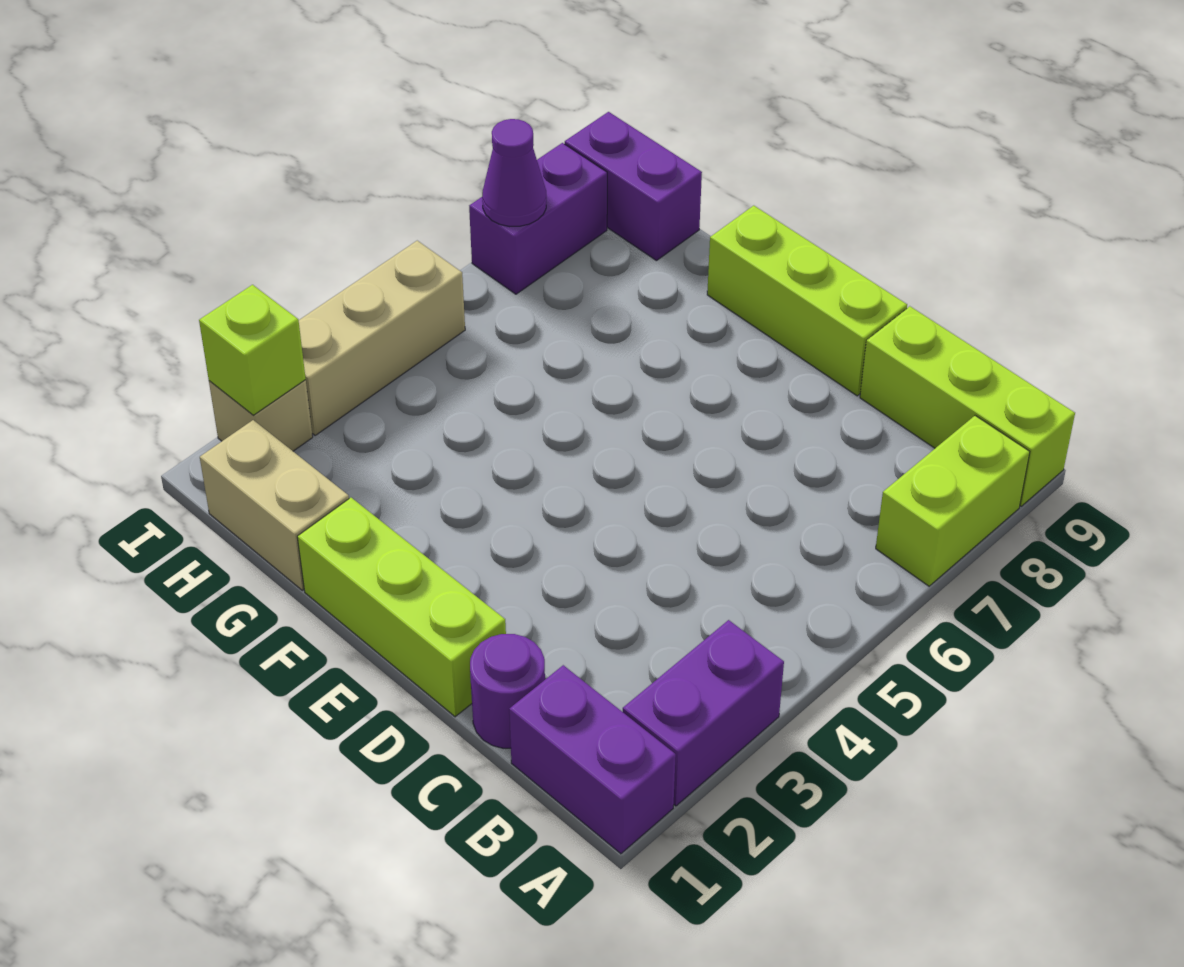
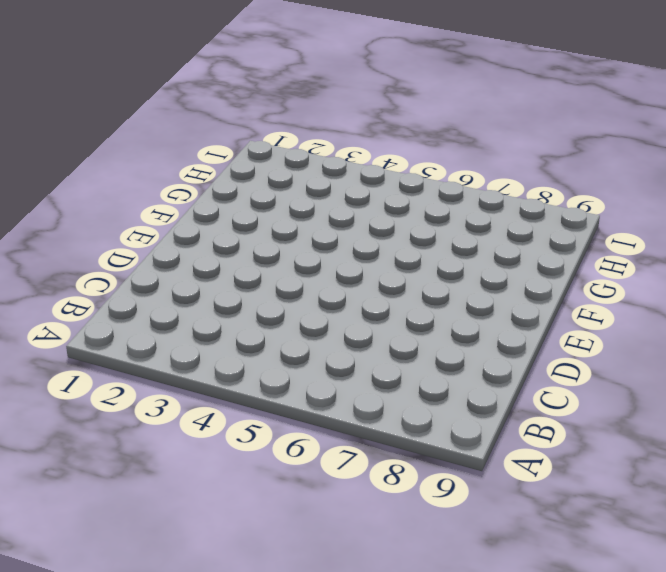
none -> purple 1x2 brick [509,665,676,854]
none -> purple 1x2 brick [623,620,784,806]
none -> lime 1x2 brick [876,416,1030,586]

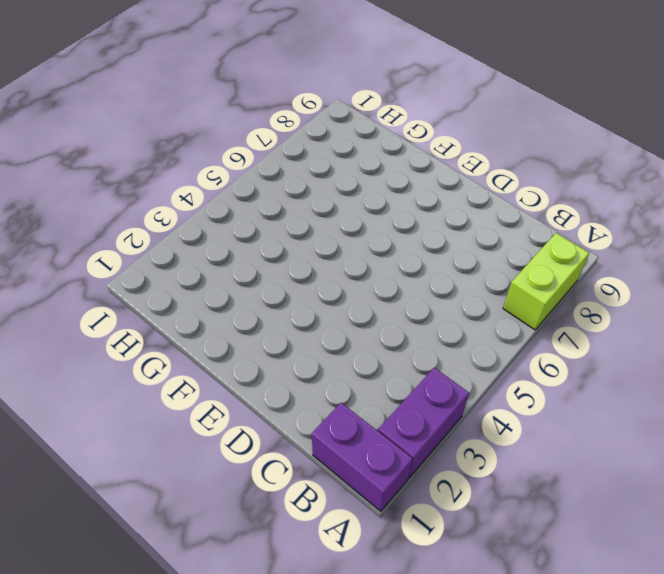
none -> lime 1x3 brick [860,306,1075,506]
none -> purple 1x1 round brick [470,634,545,748]
none -> lime 1x3 brick [297,498,506,717]

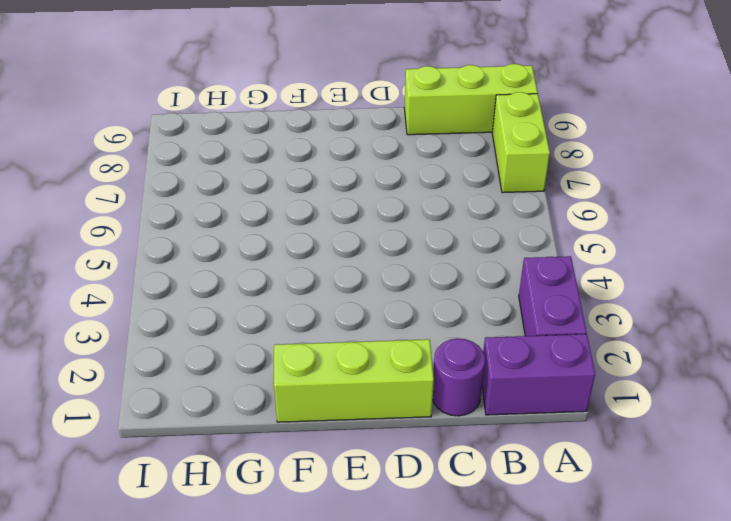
none -> lime 1x3 brick [707,206,907,396]
none -> tan 1x2 brick [200,420,349,590]
none -> purple 1x2 brick [565,112,702,261]

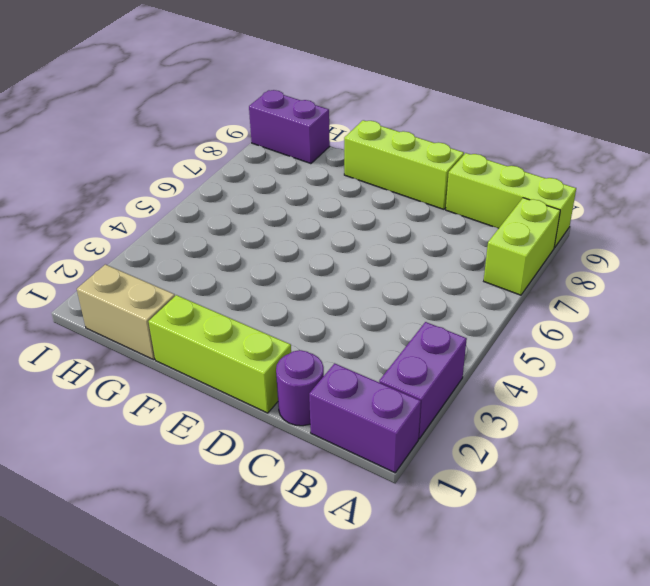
none -> tan 1x1 brick [209,380,313,451]
none -> tan 1x3 brick [299,241,465,436]
none -> purple 1x2 brick [469,143,607,294]

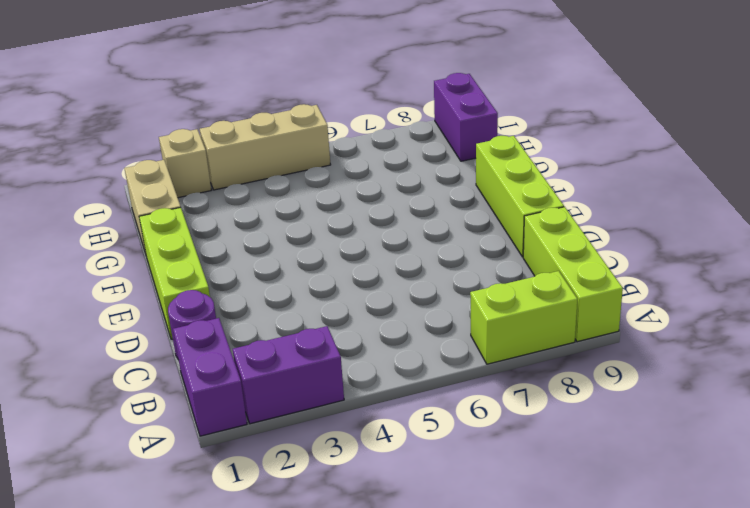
none -> purple 1x2 brick [469,143,607,294]
none -> lime 1x1 brick [199,285,306,415]
none -> purple 1x1 cone [482,119,546,227]

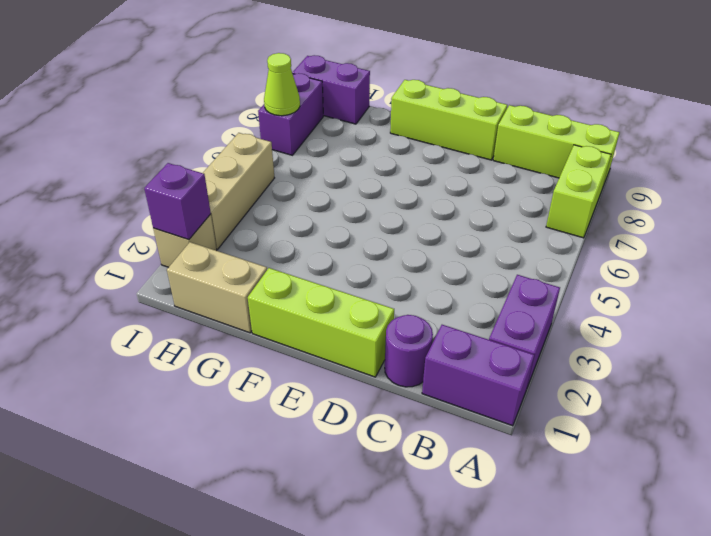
purple 1x1 brick [144,163,211,240] -> lime 1x1 brick [199,285,306,415]
lime 1x1 cone [264,53,300,116] -> purple 1x1 cone [482,119,546,227]

